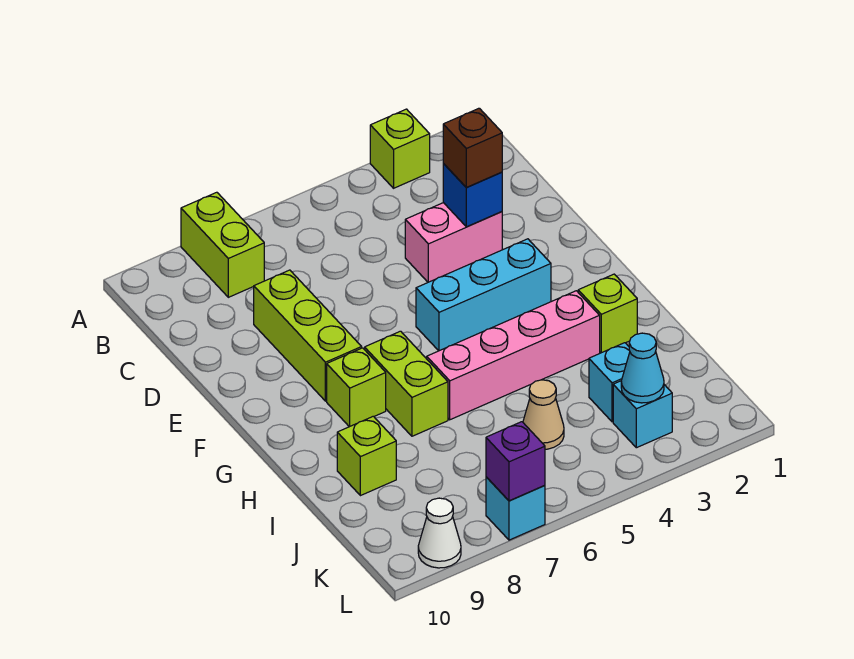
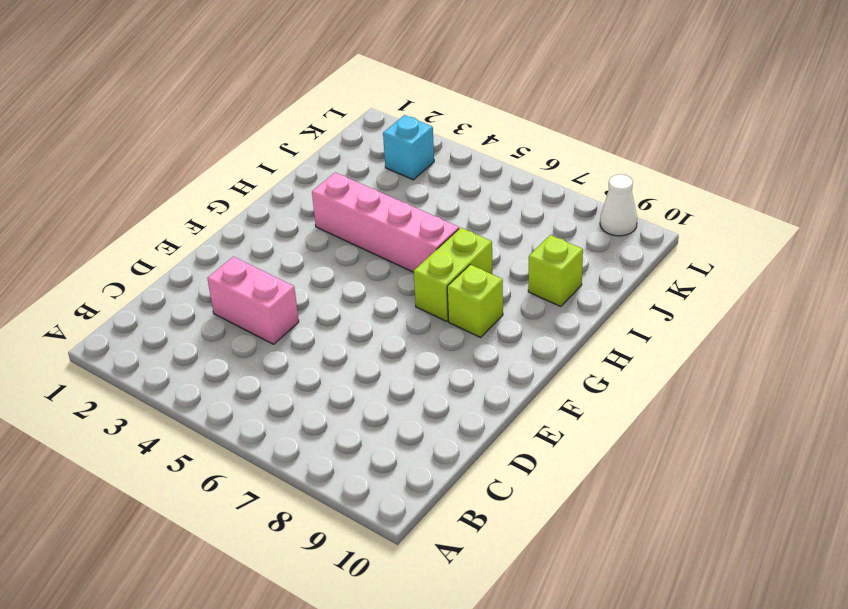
none -> lime 1x1 brick [370,109,430,188]
none -> lime 1x2 brick [181,192,264,297]
none -> lime 1x3 brick [254,270,362,401]

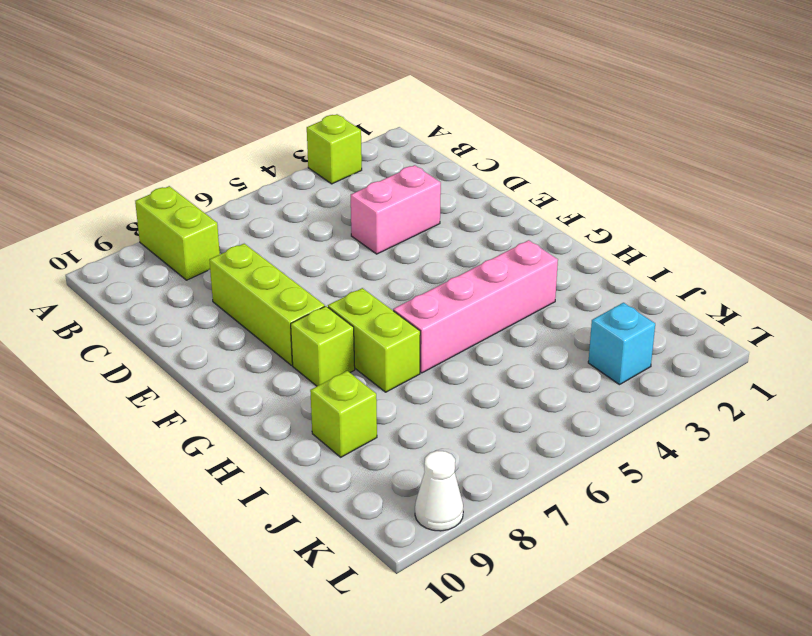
none -> cyan 1x3 brick [416,239,551,351]
none -> lime 1x1 brick [578,274,637,353]
none -> cyan 1x1 brick [589,343,630,422]

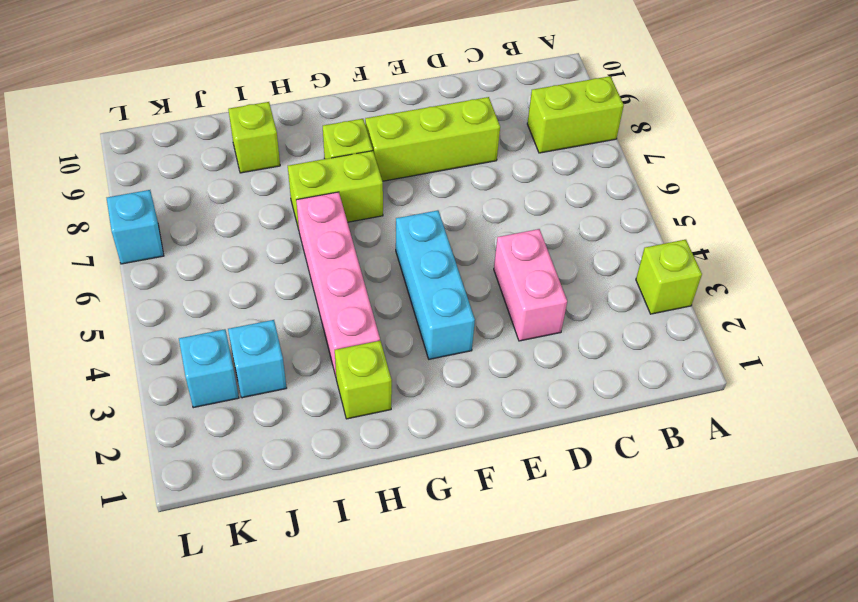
none -> tan 1x1 cone [523,380,564,449]
none -> white 1x1 cone [418,498,461,568]
none -> blue 1x1 brick [443,164,502,227]

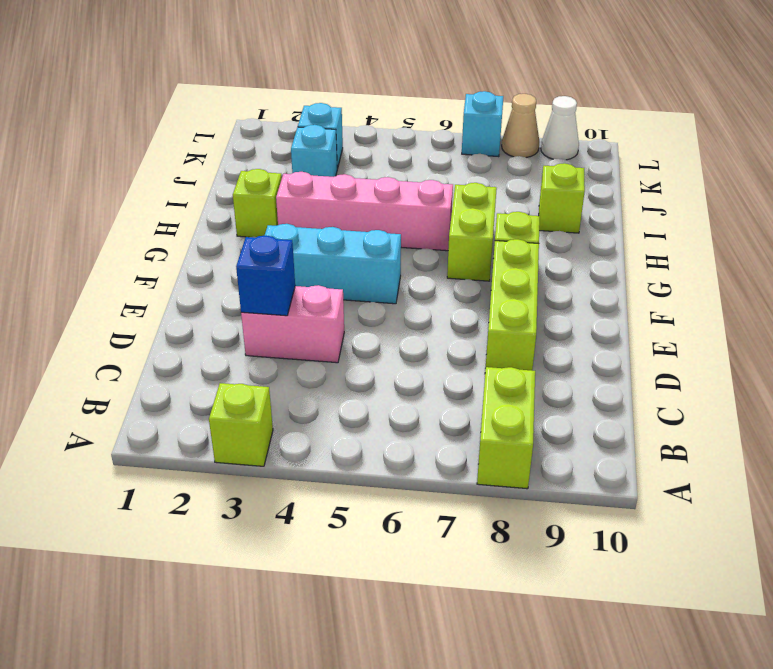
tan 1x1 cone [502,94,539,158] -> tan 1x1 cone moved to [523,380,564,449]
none -> cyan 1x1 cone [621,333,664,403]
none -> purple 1x1 brick [486,422,545,501]
none -> brown 1x1 brick [443,108,502,188]

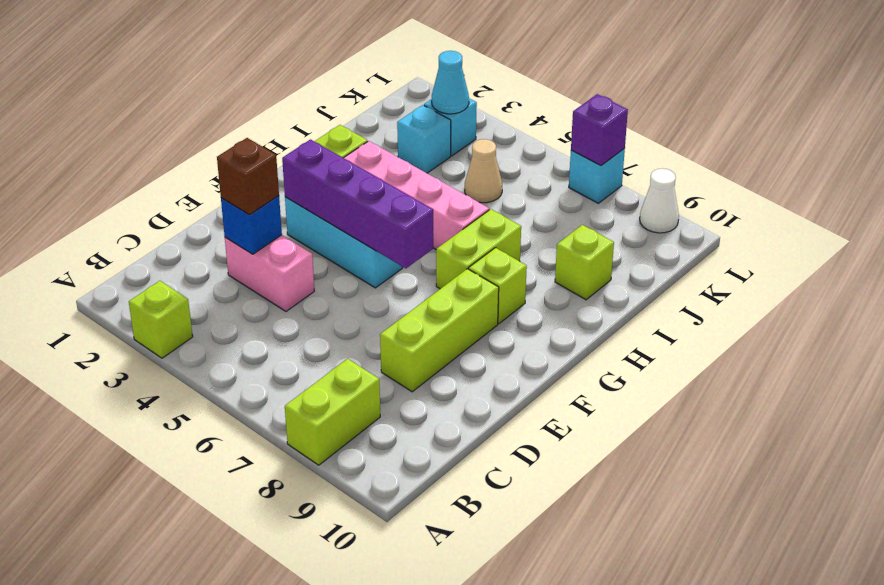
purple 1x4 brick [282,139,433,268] -> none

